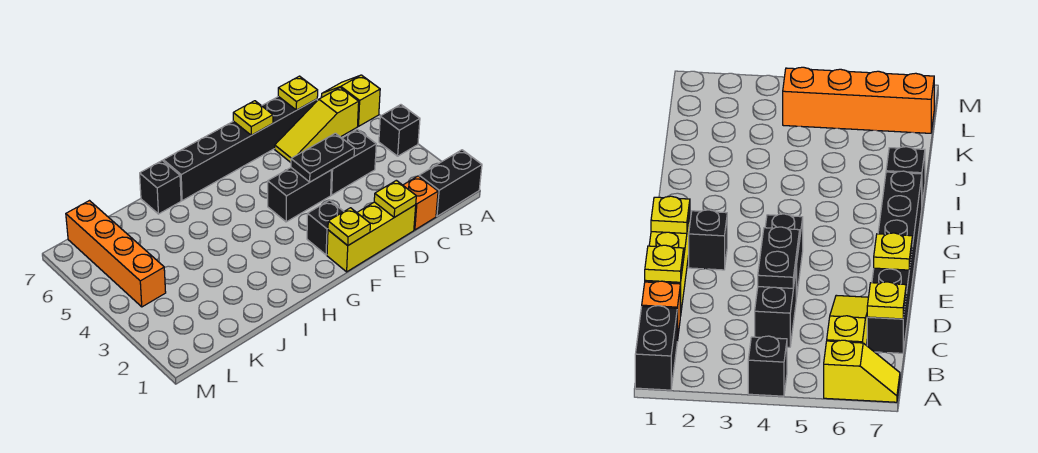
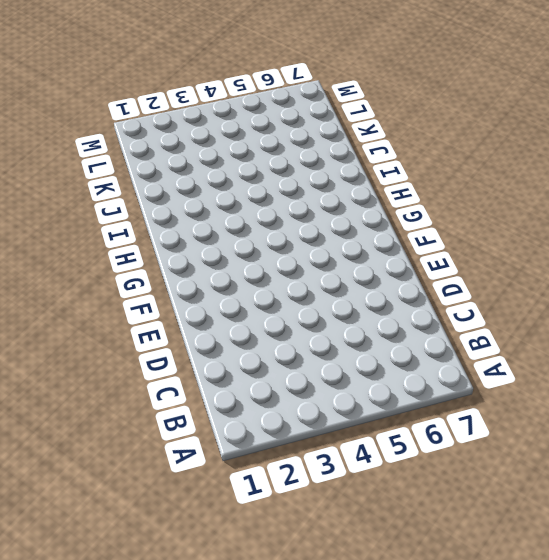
none -> black 1x2 brick [419,150,482,216]
none -> black 1x1 brick [379,105,420,156]
none -> yellow 1x2 slope [321,75,380,126]

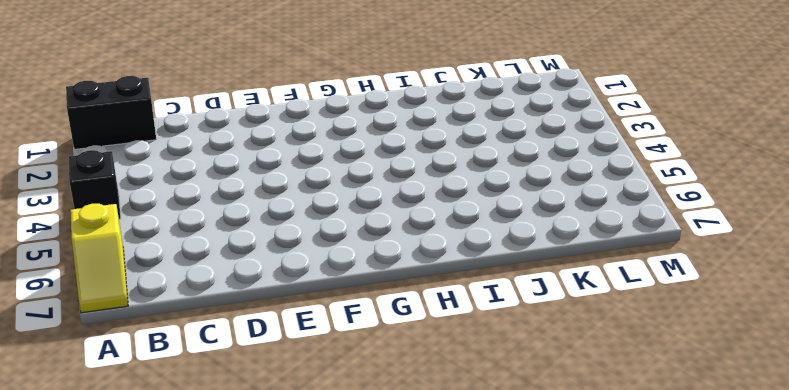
none -> yellow 1x3 slope [275,88,359,162]
none -> orange 1x1 brick [403,176,438,230]
none -> black 1x2 brick [331,129,376,195]

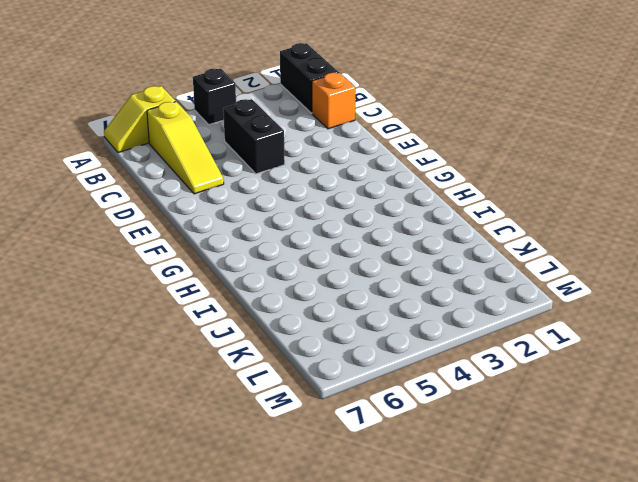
none -> black 1x6 brick [163,96,317,200]
none -> yellow 1x3 brick [327,202,416,272]
none -> black 1x2 brick [268,168,331,222]

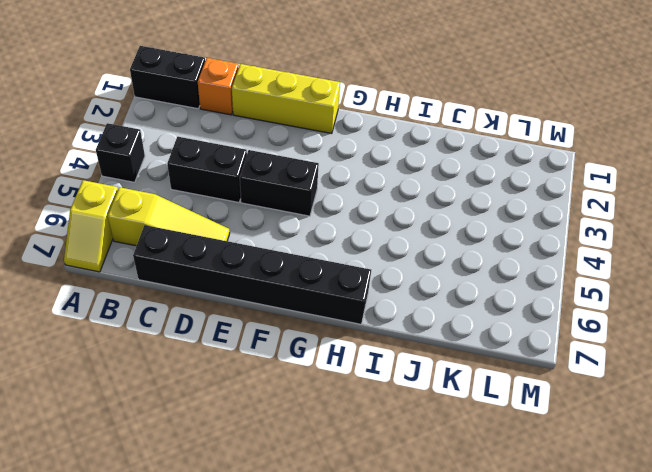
none -> black 1x1 brick [307,200,344,255]
none -> black 1x1 brick [140,161,181,214]
none -> orange 1x4 brick [66,201,166,307]

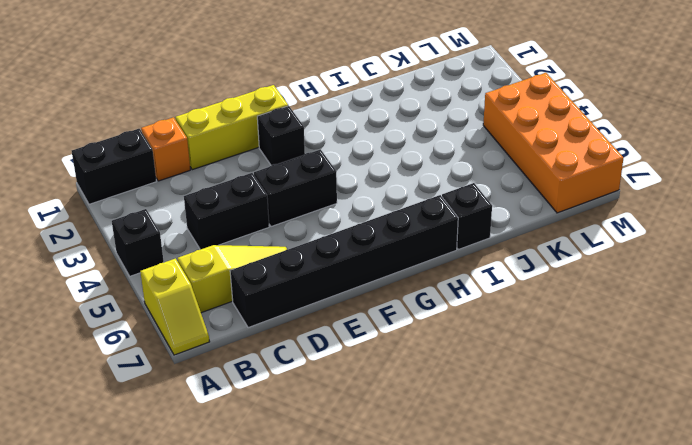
orange 2x4 brick [483,73,623,213] -> orange 1x4 brick [66,201,166,307]
none -> yellow 1x1 plate [278,76,318,110]
none -> yellow 1x1 plate [374,180,416,217]
none -> black 1x2 plate [291,133,354,182]

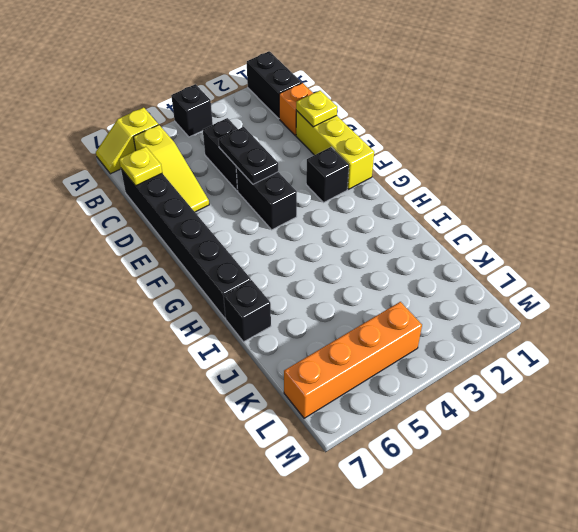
none -> yellow 1x1 plate [233,101,273,135]
none -> yellow 1x1 plate [328,208,370,245]

